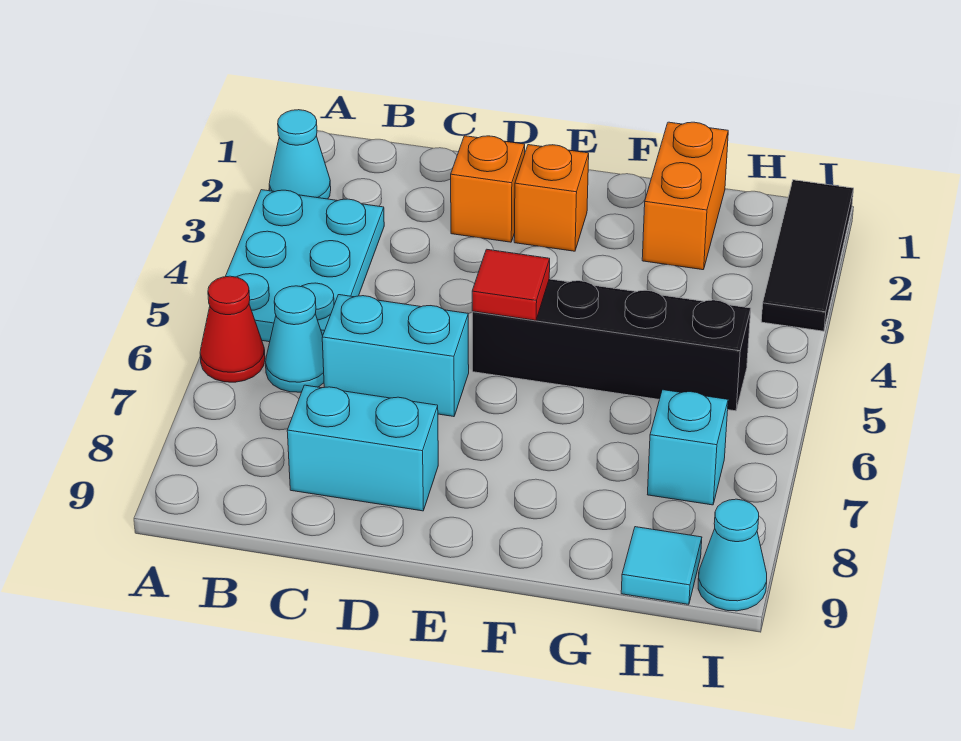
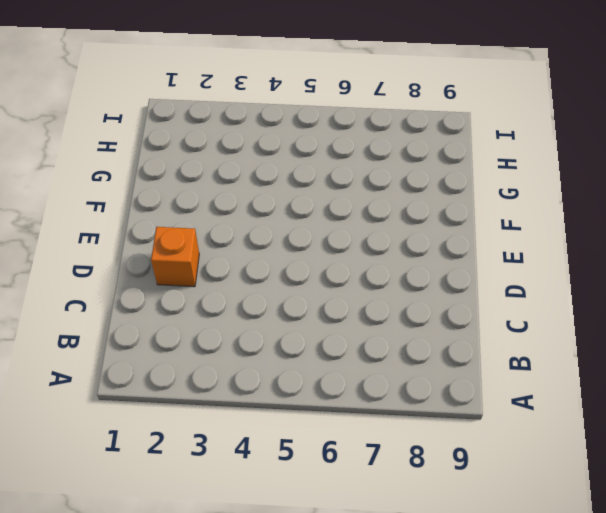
none -> cyan 1x1 cone [269,110,331,199]
none -> cyan 2x3 plate [225,190,384,342]
none -> red 1x1 cone [200,276,265,382]

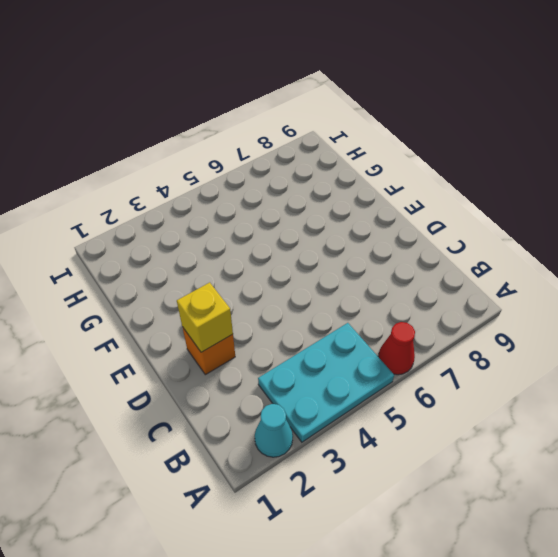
yellow 1x1 brick [177,282,233,352] -> none
none -> cyan 1x1 cone [266,286,324,392]
none -> cyan 1x2 brick [322,295,469,417]
none -> cyan 1x2 brick [287,385,438,511]

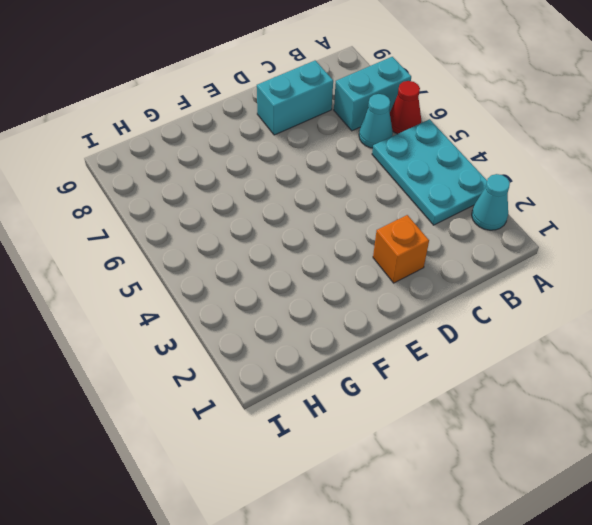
cyan 1x2 brick [334,57,411,131] -> cyan 1x2 brick moved to [322,295,469,417]
none -> orange 1x1 brick [514,145,589,251]
none -> black 1x4 brick [472,279,751,411]
none -> orange 1x2 brick [642,122,728,270]

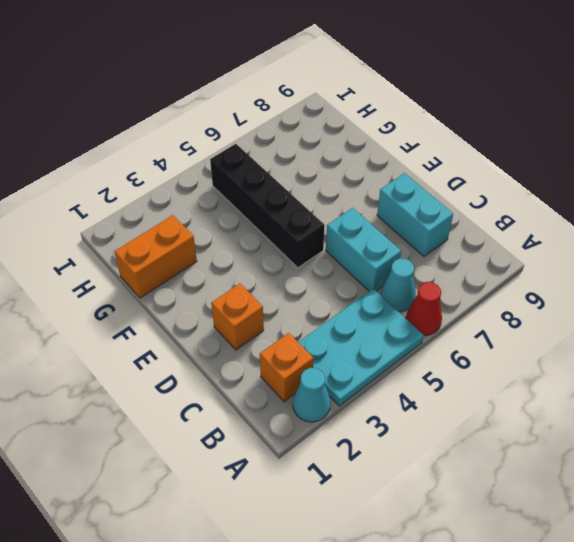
orange 1x1 brick [260,333,313,402] -> orange 1x1 brick moved to [514,145,589,251]
none -> cyan 1x1 brick [647,390,728,505]
none -> cyan 1x1 tile [621,527,702,604]
none -> black 1x3 tile [761,180,854,331]

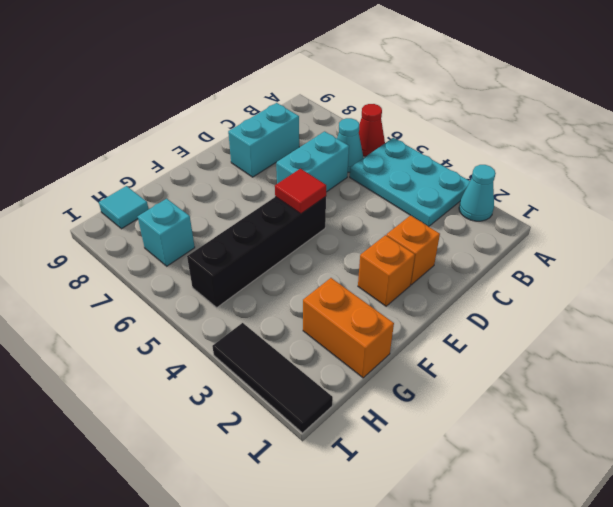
none -> cyan 1x1 cone [698,499,767,611]

